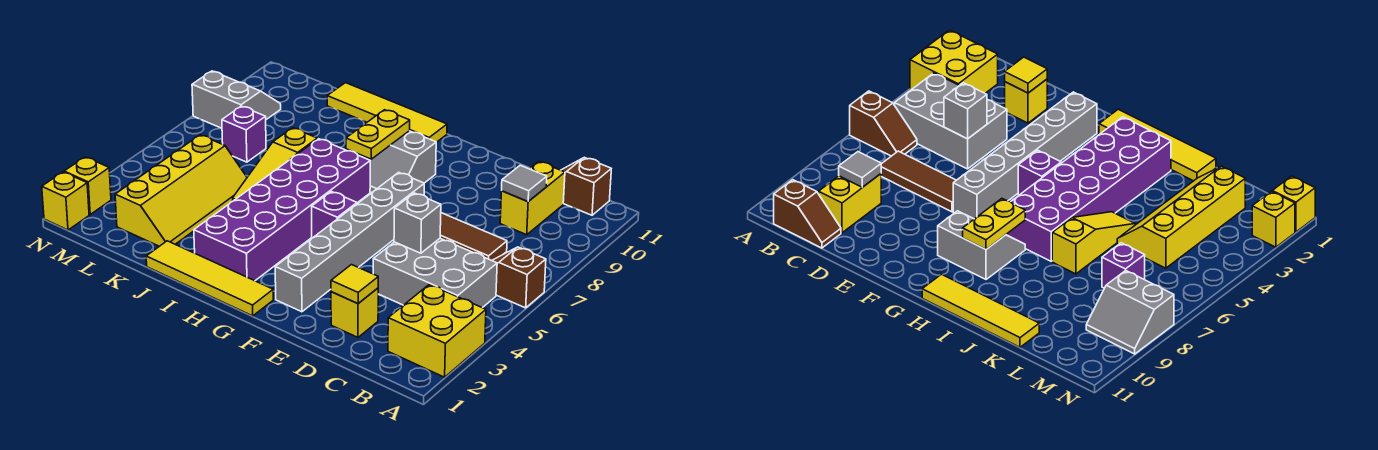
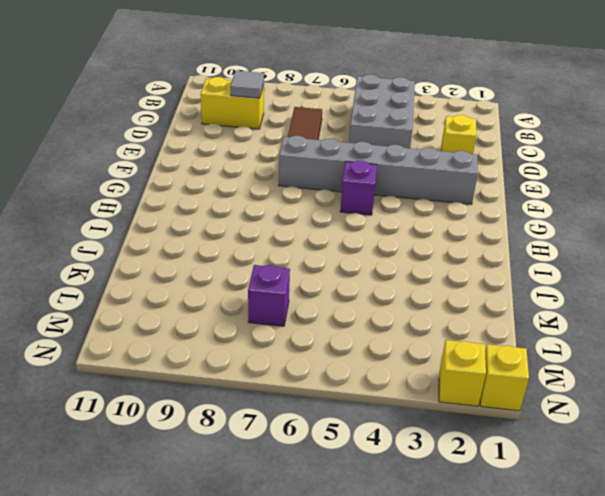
none -> yellow 2x2 brick [388,284,486,377]
none -> brown 1x2 slope [492,247,546,308]
none -> brown 1x2 slope [561,157,611,215]

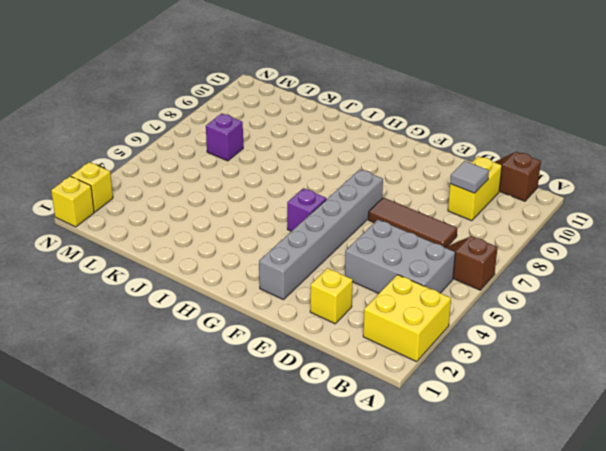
none -> yellow 1x4 tile [146,241,273,316]
none -> grey 2x2 slope [357,131,436,192]
none -> purple 2x6 brick [194,139,370,281]

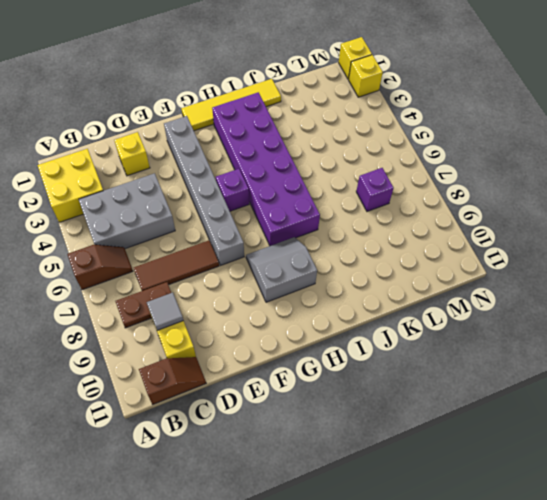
brown 1x2 plate [115,282,171,328] -> none
none -> yellow 1x4 tile [327,83,447,142]
none -> yellow 1x3 slope [233,128,317,201]
none -> yellow 2x4 slope [115,135,247,246]

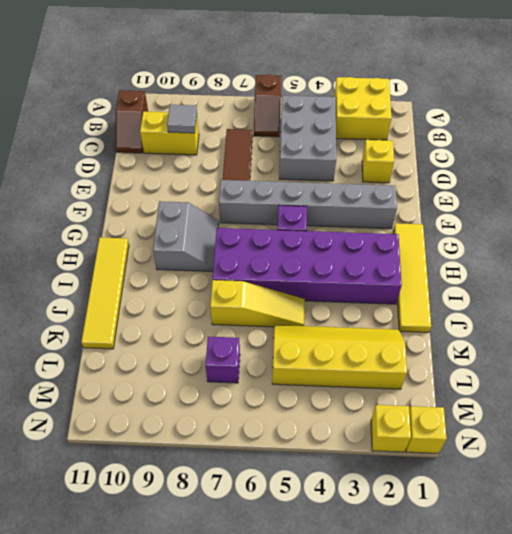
none -> grey 2x2 slope [192,71,281,128]
none -> yellow 1x1 tile [331,265,378,304]
none -> grey 1x1 brick [394,193,441,253]

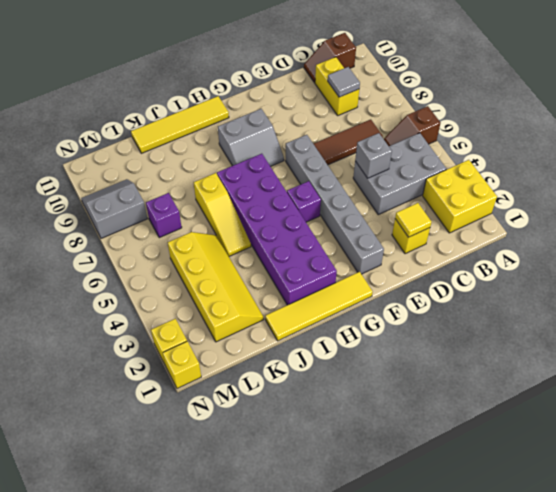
none -> yellow 1x2 plate [346,110,410,159]

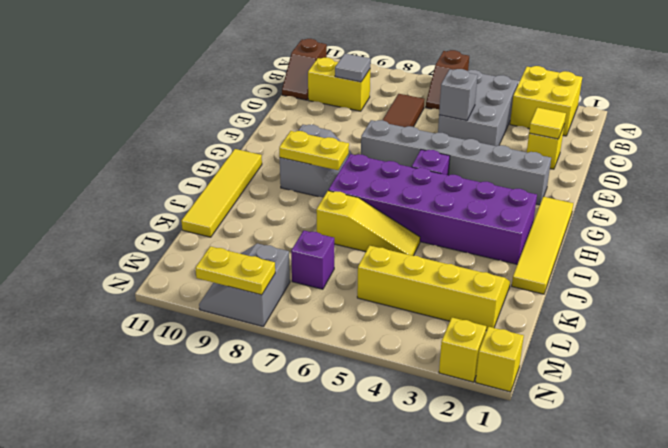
yellow 1x2 plate [195,246,275,295] -> none

